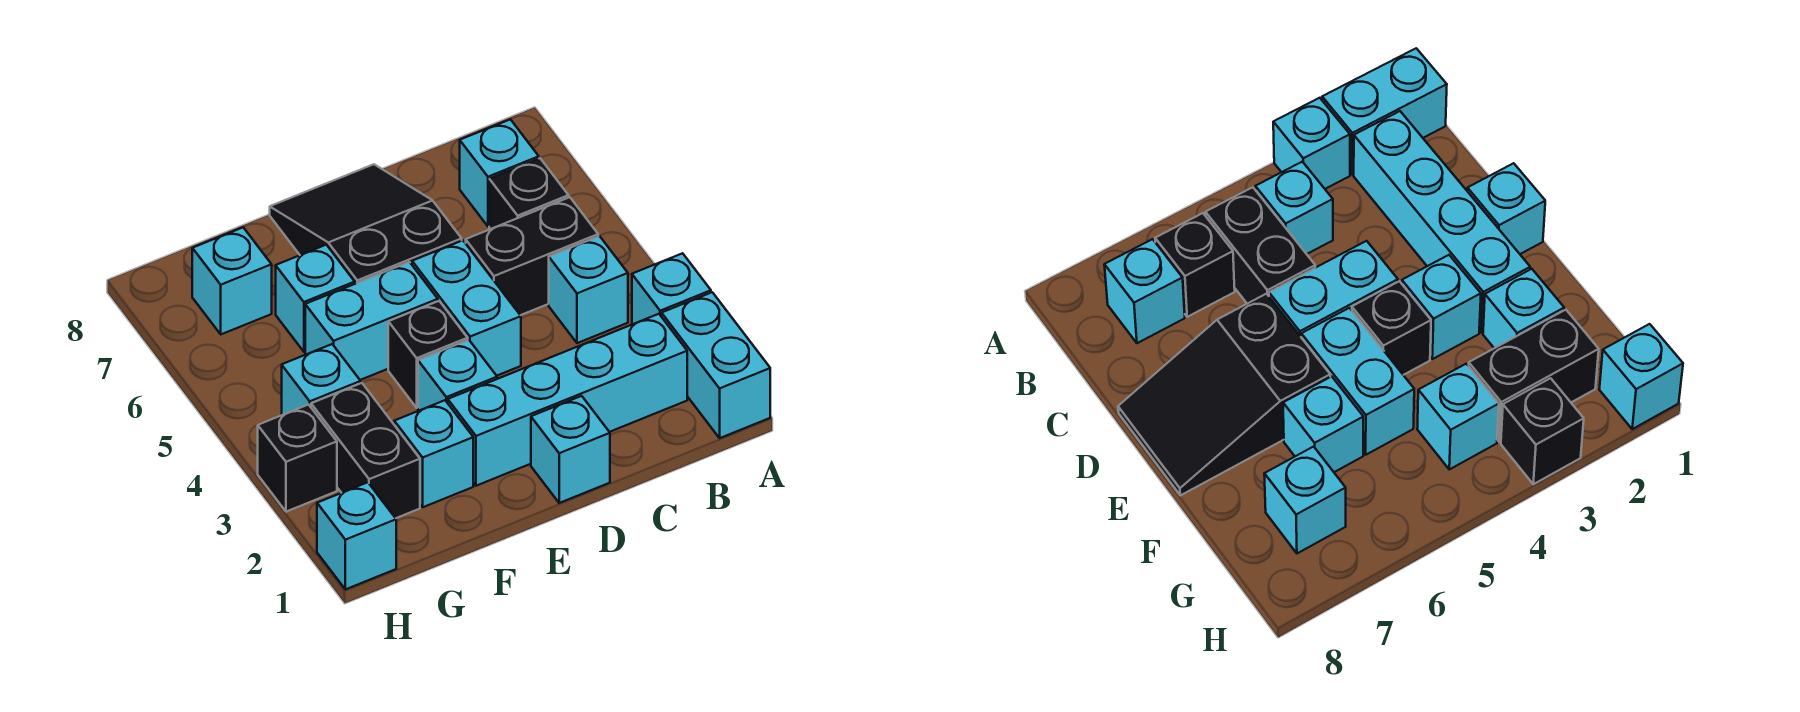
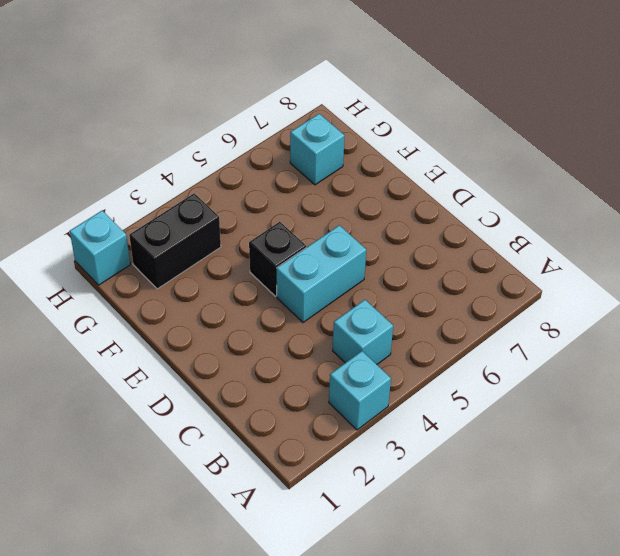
none -> cyan 1x2 brick [662,292,770,438]
none -> cyan 1x4 brick [448,314,687,486]
none -> black 1x2 brick [466,197,598,315]

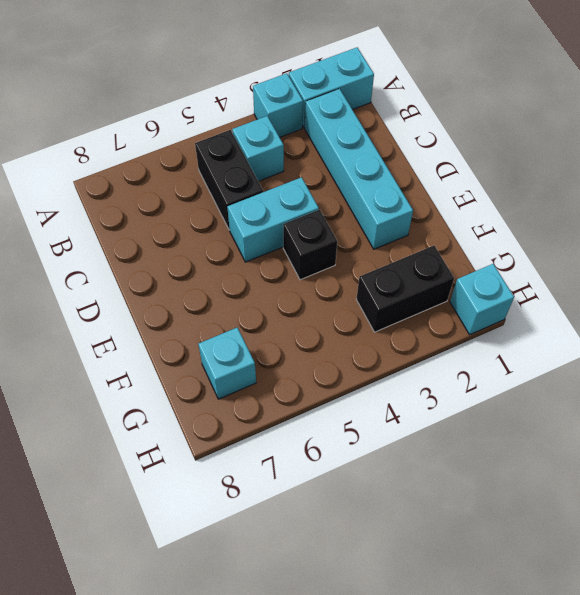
none -> black 1x1 brick [489,158,569,229]
none -> cyan 1x1 brick [460,119,539,226]
none -> cyan 1x1 brick [531,396,610,503]

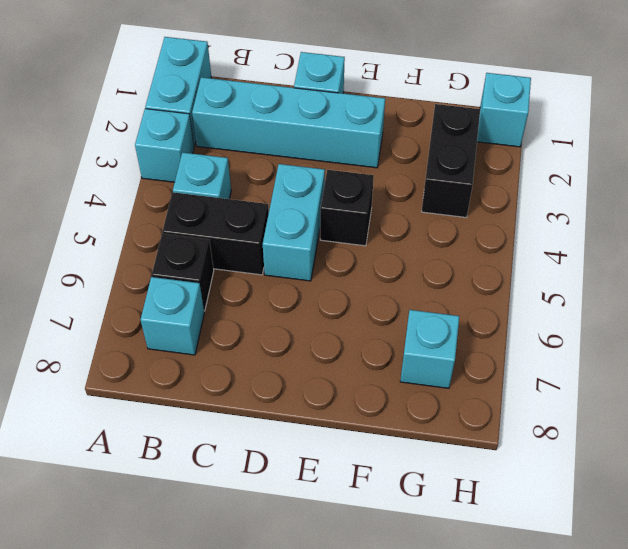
none -> black 2x3 slope [270,164,462,284]
none -> cyan 1x1 brick [418,340,497,411]
none -> cyan 1x2 brick [305,262,438,380]

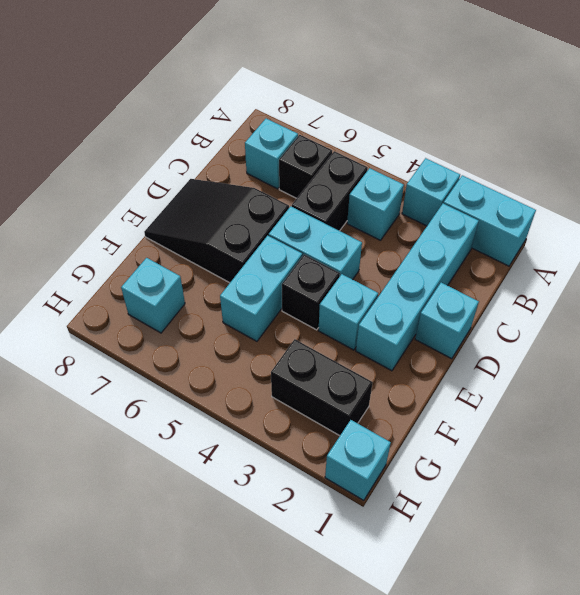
none -> cyan 1x1 brick [394,400,473,507]
none -> cyan 1x1 brick [276,245,355,352]
none -> cyan 1x1 brick [282,344,361,415]

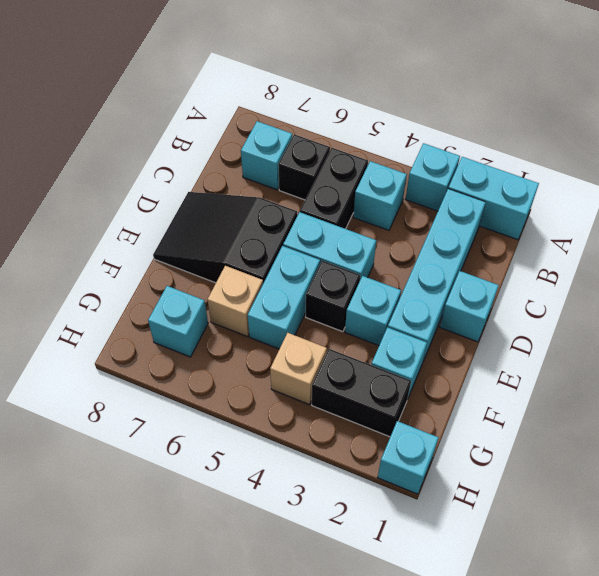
tan 1x1 brick [207,266,263,337] -> cyan 1x1 brick [276,245,355,352]
tan 1x1 brick [270,333,327,405] -> cyan 1x1 brick [282,344,361,415]
none -> black 1x1 brick [258,405,337,512]

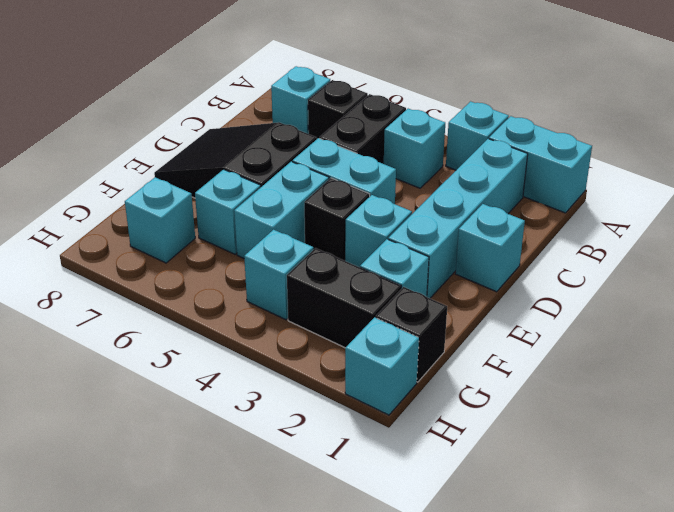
black 1x1 brick [376,287,447,382] -> black 1x1 brick moved to [258,405,337,512]

